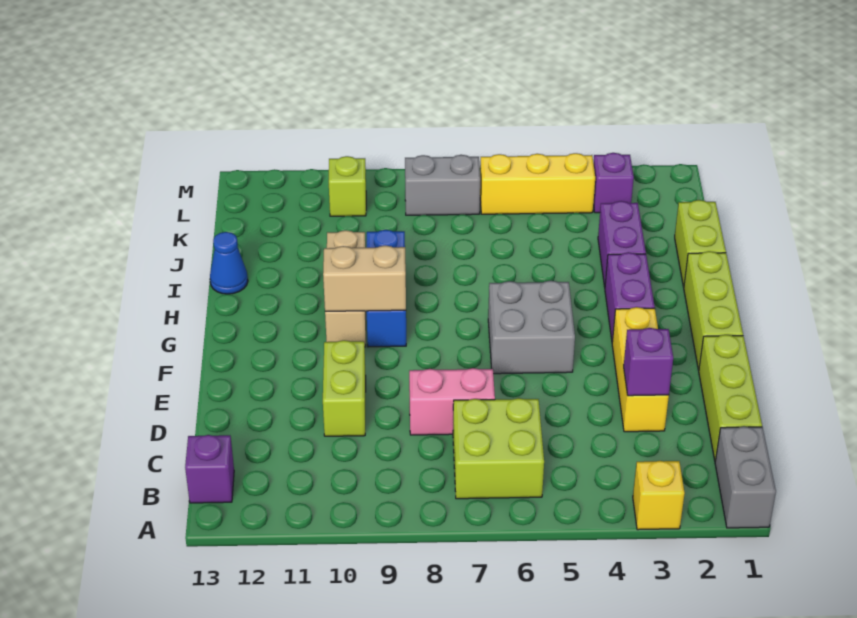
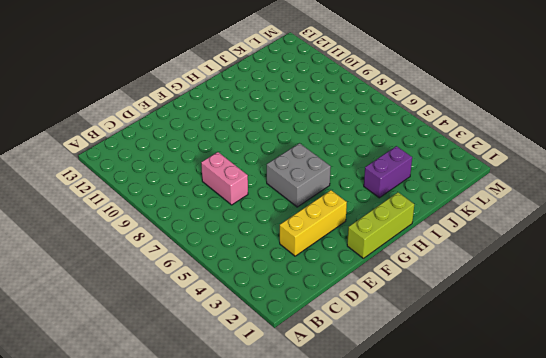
none -> grey 1x2 brick [715,426,776,528]
none -> yellow 1x1 brick [633,461,685,530]
none -> lime 2x2 brick [453,398,544,499]

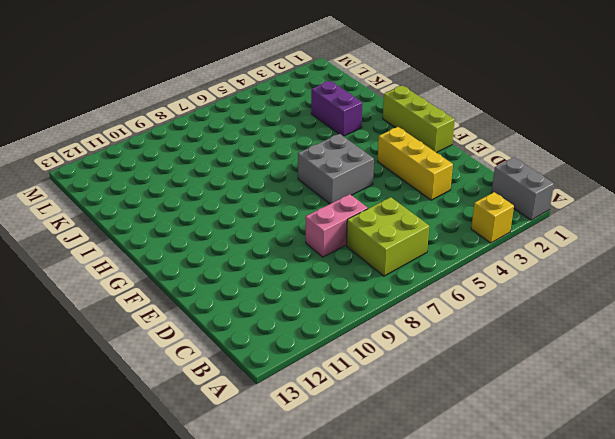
none -> purple 1x1 brick [185,435,234,503]
none -> lime 1x3 brick [699,335,762,461]
none -> lime 1x2 brick [323,340,366,436]

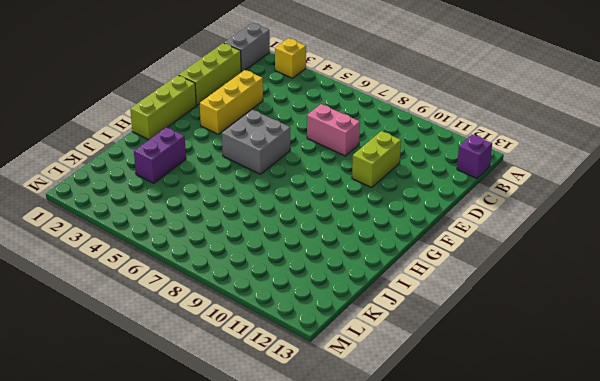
none -> lime 2x2 brick [453,398,544,499]
none -> purple 1x2 brick [605,252,655,341]
none -> blue 1x3 brick [367,230,406,347]

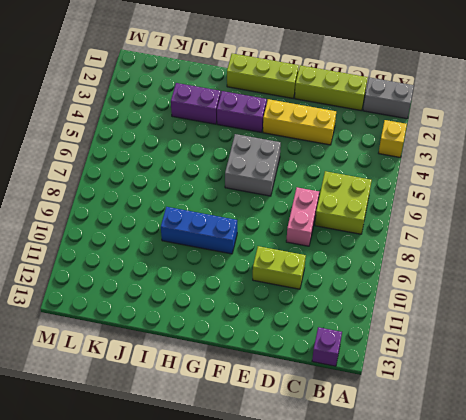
none -> tan 1x3 brick [325,230,366,347]
none -> lime 1x2 brick [675,200,726,287]
none -> blue 1x1 cone [210,232,248,294]

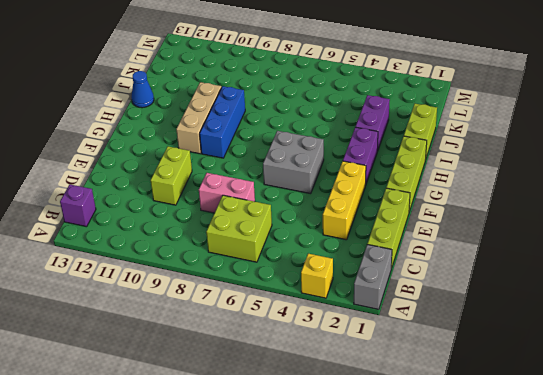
none -> purple 1x1 brick [593,153,634,213]
none -> yellow 1x3 brick [480,153,595,214]
none -> grey 1x2 brick [405,155,480,215]

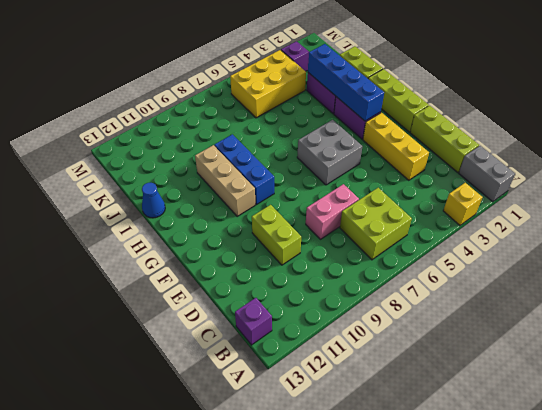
blue 1x4 brick [308,44,384,121] -> none
yellow 2x3 brick [230,50,306,118] -> yellow 1x3 brick [480,153,595,214]
none -> grey 1x2 brick [405,155,480,215]
none -> lime 1x1 brick [329,156,366,216]
none -> purple 1x1 brick [624,328,673,396]

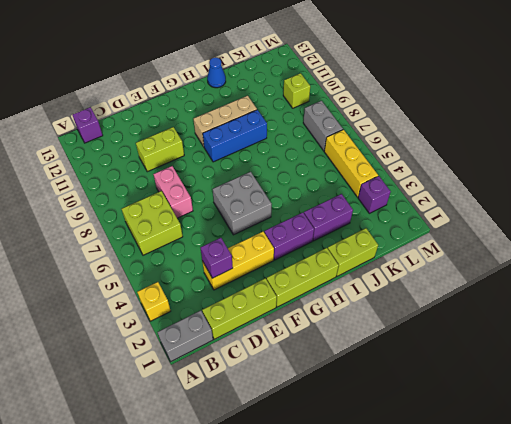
none -> tan 1x2 brick [323,245,406,311]

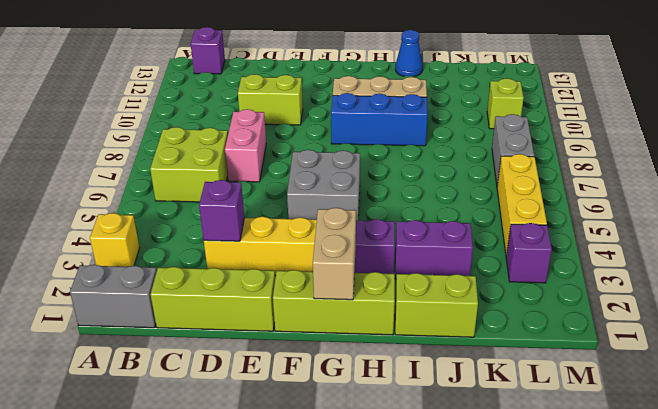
tan 1x2 brick [313,208,356,300] -> tan 1x2 brick moved to [323,245,406,311]

